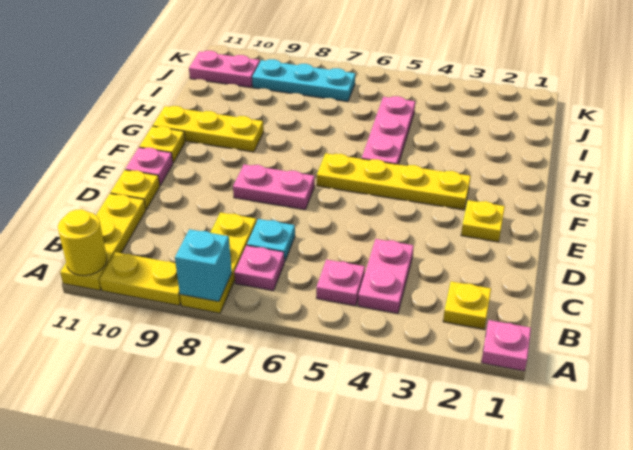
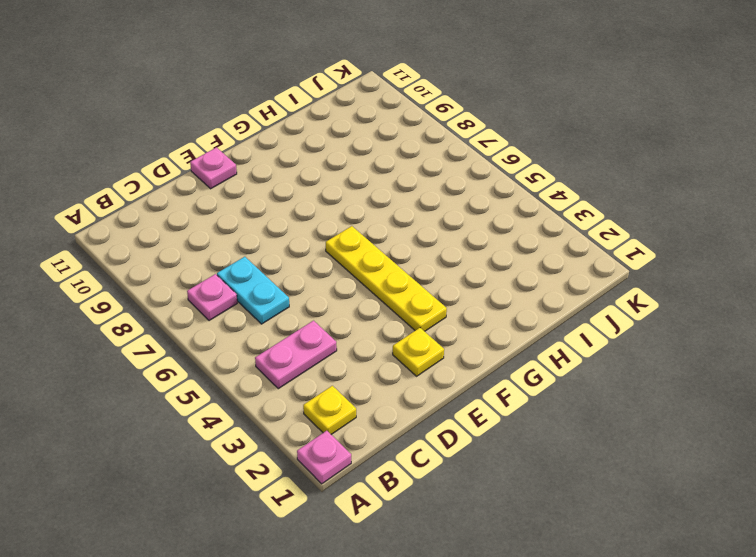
cyan 1x2 plate [217,257,289,324] -> cyan 1x1 plate [247,219,295,262]
none -> yellow 1x3 plate [180,212,256,313]
none -> yellow 1x2 plate [100,252,181,305]
none -> yellow 1x3 plate [60,194,146,290]

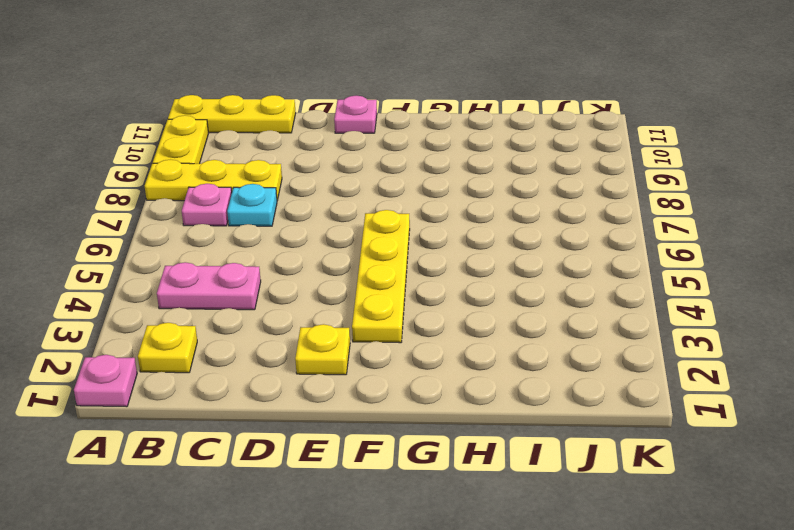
none -> pink 1x1 plate [316,259,365,306]
none -> yellow 1x1 plate [110,170,160,210]
none -> pink 1x2 plate [233,164,315,210]

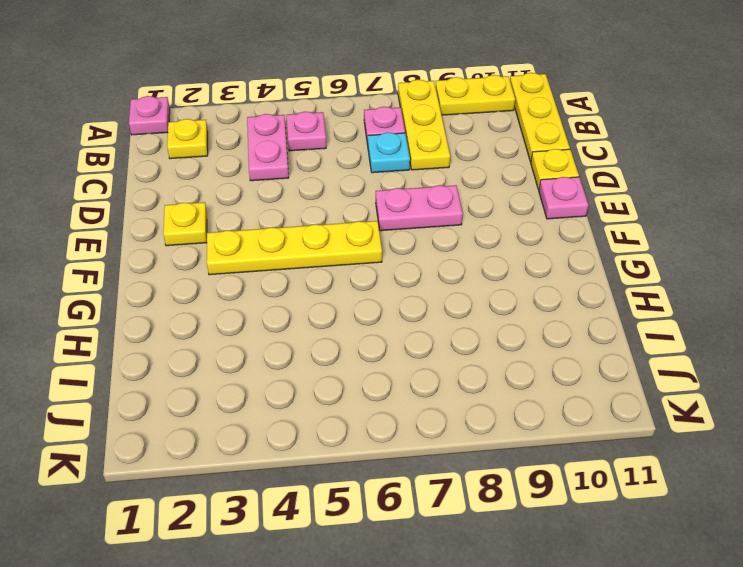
none -> yellow 1x1 plate [139,126,185,163]
none -> pink 1x3 plate [362,96,415,164]
none -> yellow 1x3 plate [153,106,264,152]

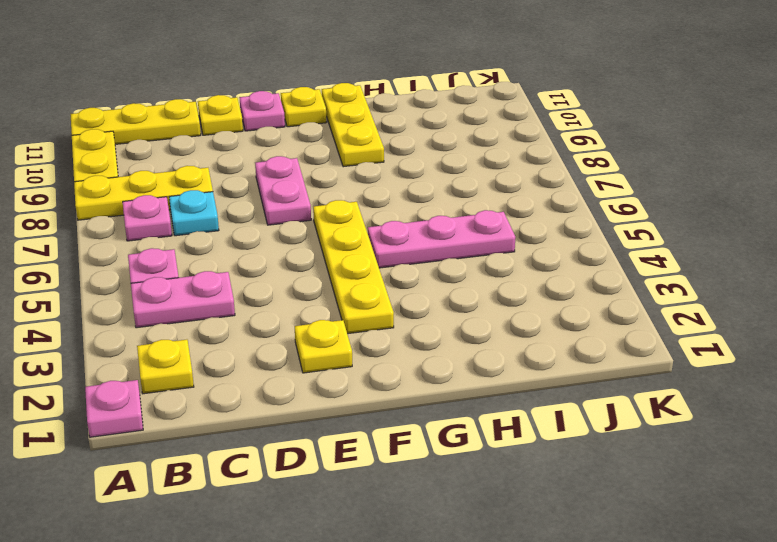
none -> cyan 1x3 plate [252,59,355,102]
none -> pink 1x2 plate [189,51,260,88]
none -> cyan 1x1 brick [175,229,232,301]

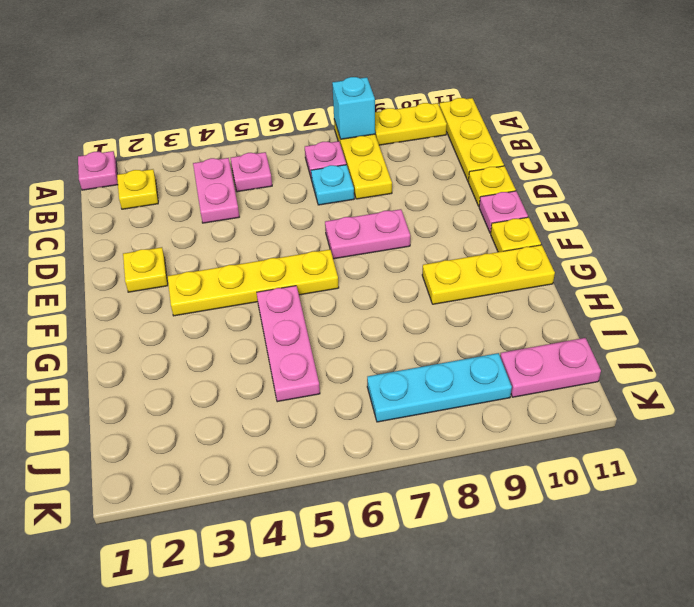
none -> yellow 1x1 round brick [58,209,107,276]

